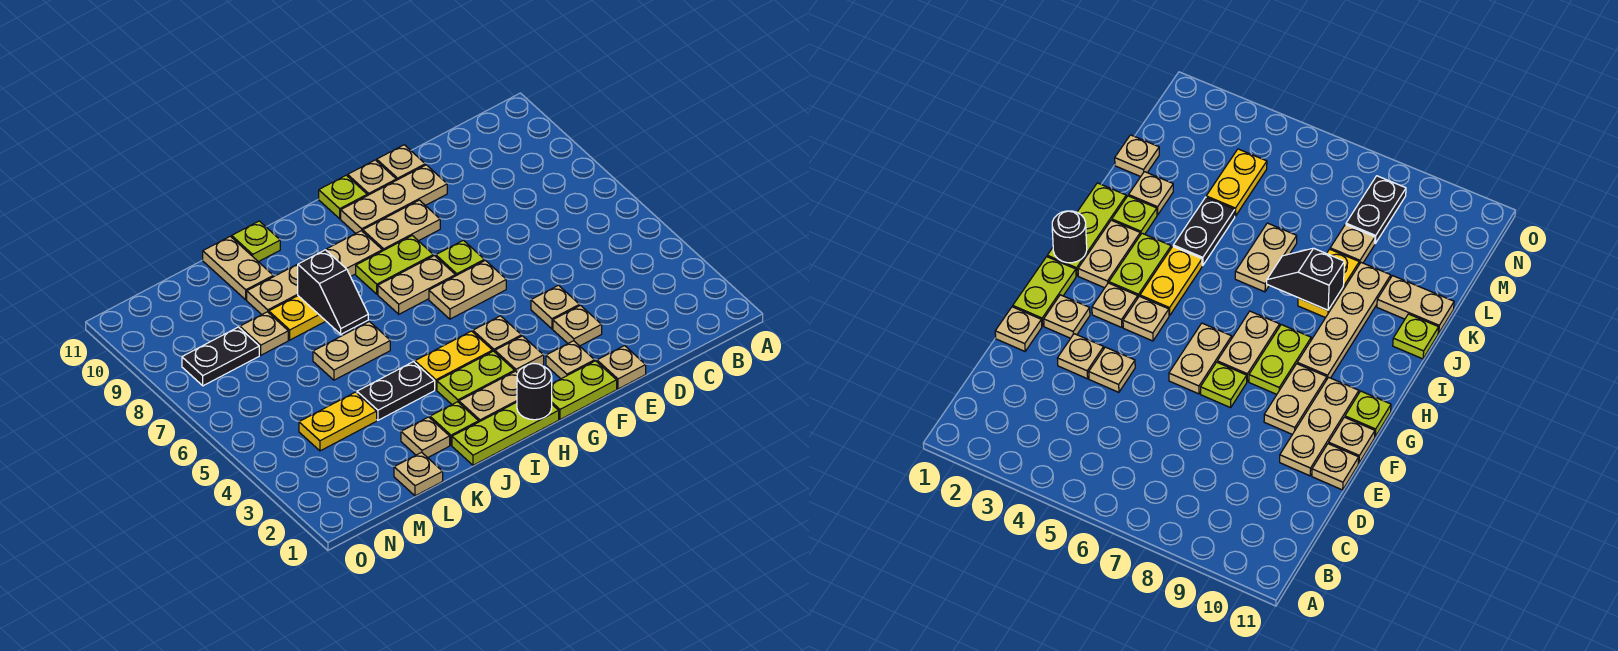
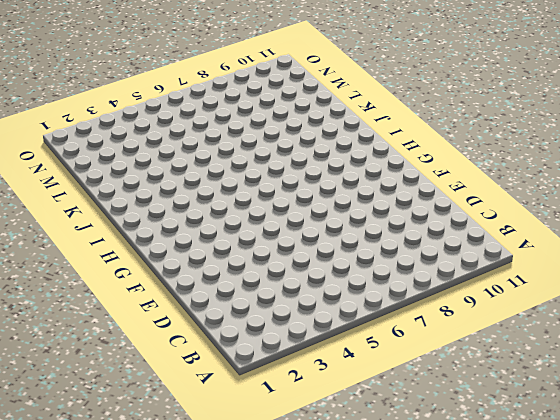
none -> tan 1x1 plate [597,346,646,389]
none -> tan 1x1 plate [553,305,602,346]
none -> tan 1x1 plate [531,285,579,329]
none -> tan 1x3 plate [341,165,447,233]

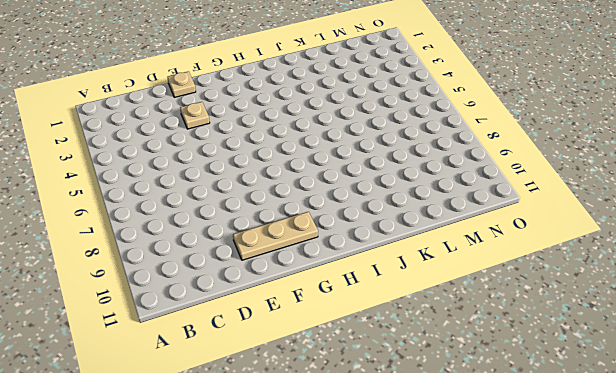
none -> tan 1x1 plate [531,285,579,329]
none -> tan 1x1 plate [377,145,425,180]
none -> lime 1x2 plate [552,361,617,420]
none -> tan 1x1 plate [546,341,595,379]

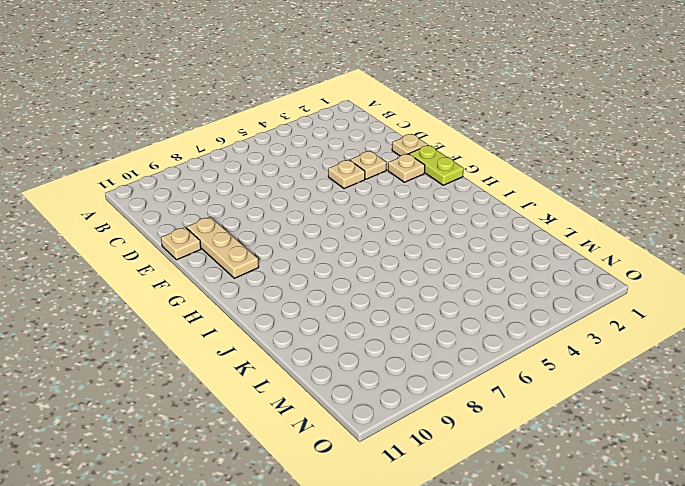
none -> tan 1x2 plate [429,260,506,319]
none -> lime 1x1 plate [436,240,484,276]
none -> tan 1x2 plate [363,200,440,251]
none -> tan 1x1 plate [348,160,396,196]

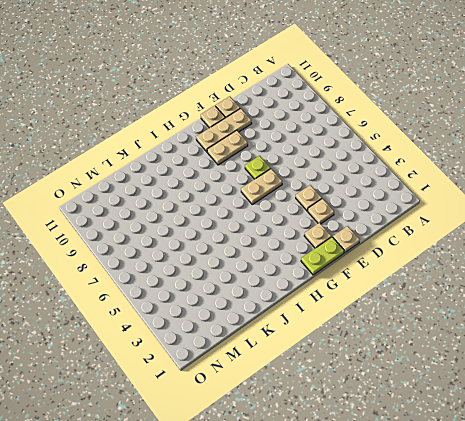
none -> tan 1x1 plate [495,336,544,373]
none -> tan 1x1 plate [473,316,522,352]
none -> tan 1x2 plate [378,256,455,314]
none -> lime 1x2 plate [356,236,433,294]

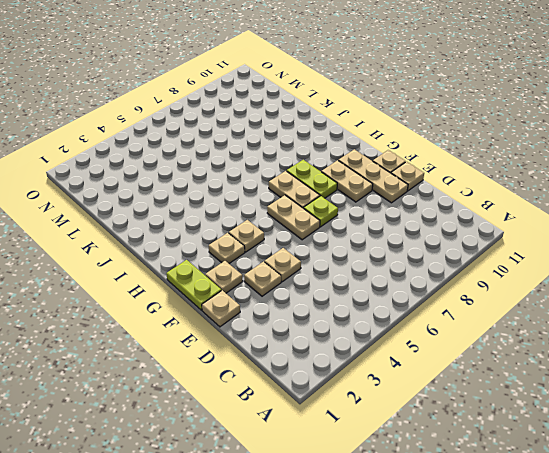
none -> lime 1x1 plate [319,175,367,219]
none -> lime 1x3 plate [452,402,559,465]
none -> tan 1x2 plate [459,371,518,422]
none -> lime 1x2 plate [437,351,515,404]

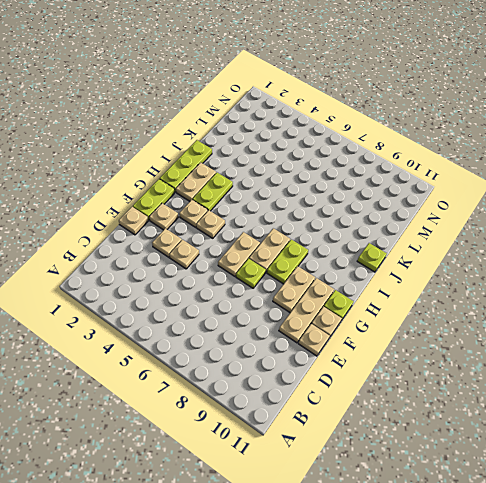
none -> yellow 1x2 plate [415,331,493,390]
none -> tan 1x4 plate [247,231,382,315]
none -> lime 1x1 plate [430,402,479,445]
none -> black 1x2 plate [357,362,435,420]

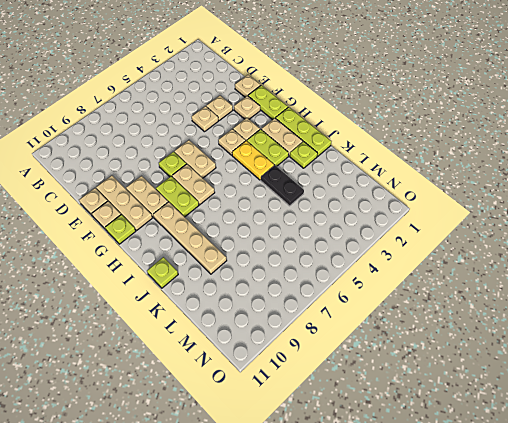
none -> tan 1x2 plate [313,322,390,380]
none -> yellow 1x2 plate [269,296,325,340]
none -> tan 1x1 plate [401,417,450,458]
none -> tan 1x2 plate [203,236,273,300]

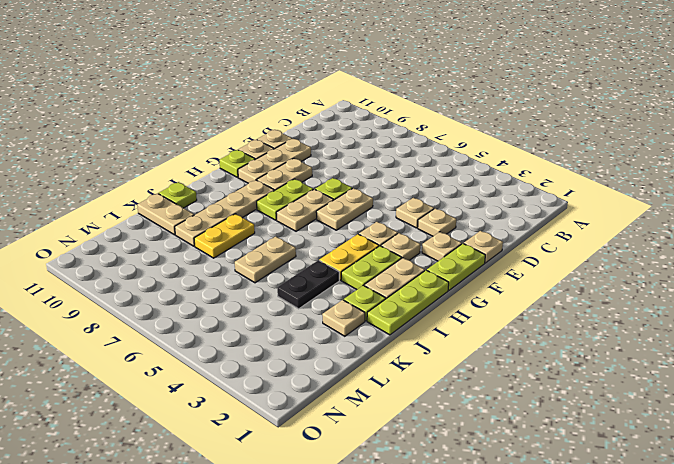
none -> tan 1x1 plate [394,452,443,496]
none -> yellow 1x2 plate [299,392,377,451]
none -> tan 1x1 plate [240,312,288,355]
none -> black 1x2 plate [182,327,259,386]

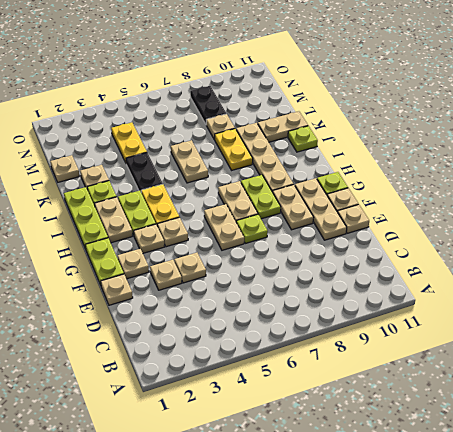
none -> black 1x1 round brick [517,363,552,420]
none -> black 1x2 slope [298,250,368,334]

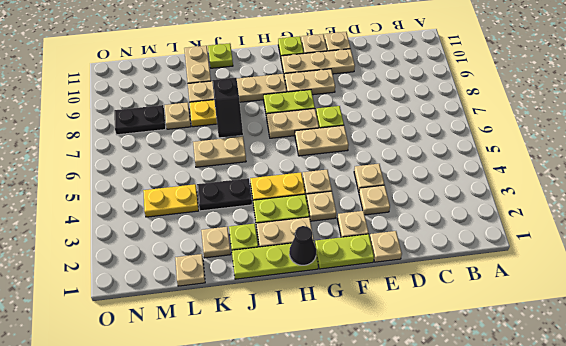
black 1x1 cone [289,226,316,265] -> black 1x1 round brick [517,363,552,420]

